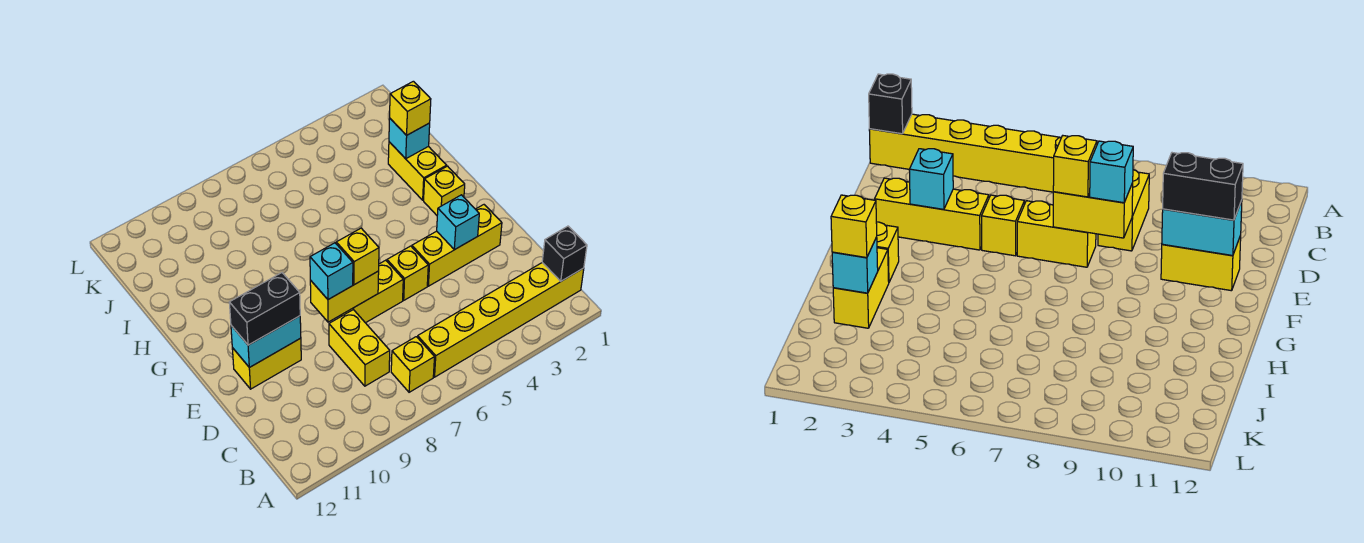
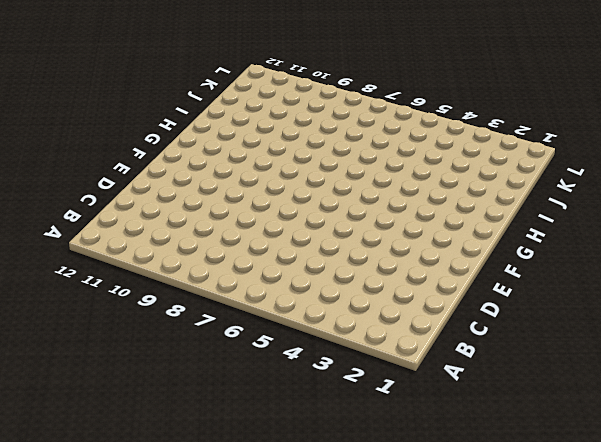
none -> yellow 1x6 brick [418,263,584,377]
none -> yellow 1x1 brick [391,337,434,392]
none -> yellow 1x2 brick [329,310,390,386]

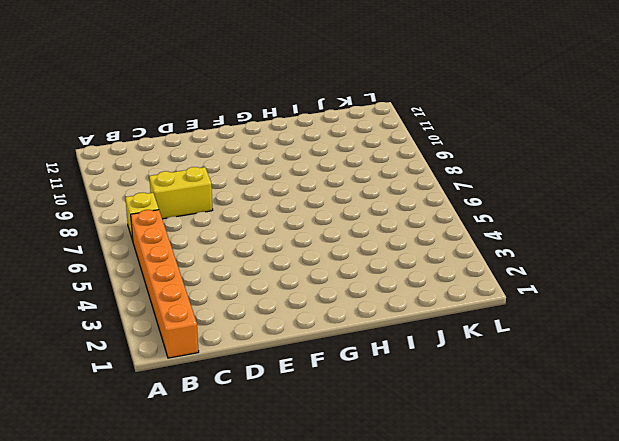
orange 1x6 brick [131,210,199,358] -> yellow 1x6 brick [418,263,584,377]
none -> yellow 1x3 brick [412,205,502,286]
none -> yellow 1x1 brick [387,246,428,300]
none -> yellow 1x2 brick [341,260,403,323]

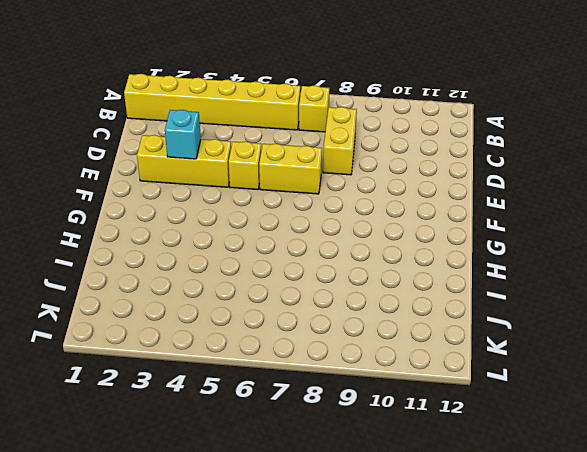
none -> yellow 1x2 brick [232,338,301,389]
none -> yellow 1x1 brick [424,166,465,215]
none -> yellow 1x2 brick [388,142,447,200]

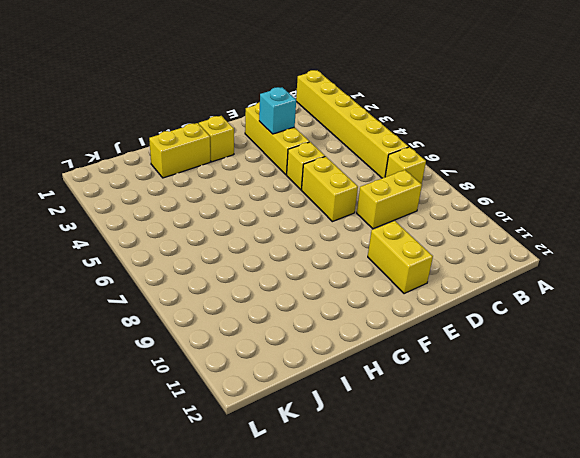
none -> black 1x1 brick [542,226,587,281]
none -> yellow 1x2 brick [310,271,379,322]
none -> cyan 1x2 brick [231,316,301,368]

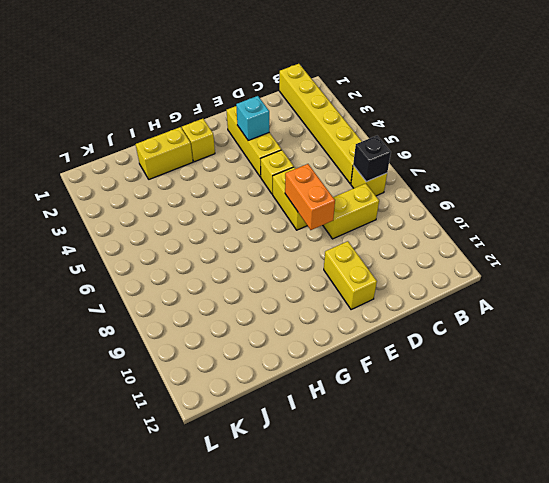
black 1x1 brick [353,136,391,182] -> black 1x1 brick moved to [542,226,587,281]
orange 1x2 brick [285,164,335,230] -> yellow 1x2 brick [310,271,379,322]
none -> cyan 1x2 brick [231,316,301,368]
none -> cyan 1x1 brick [389,119,430,159]
none -> yellow 1x1 brick [336,228,379,285]

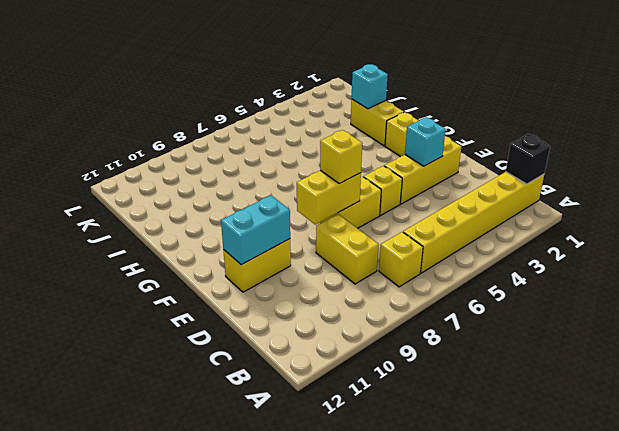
none -> cyan 1x1 brick [310,243,353,299]
none -> black 1x2 brick [229,273,300,345]
none -> yellow 1x1 brick [390,81,431,135]

